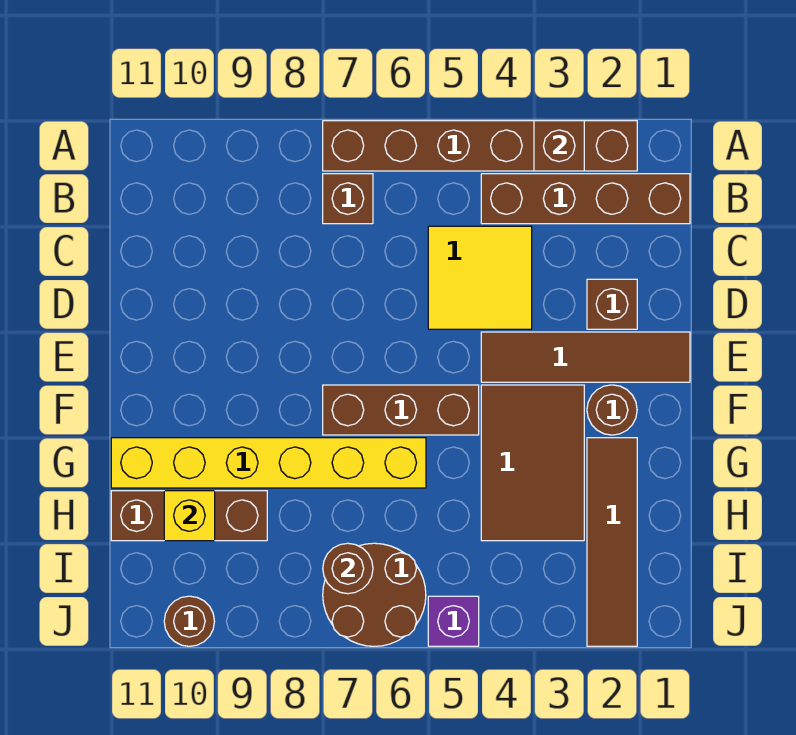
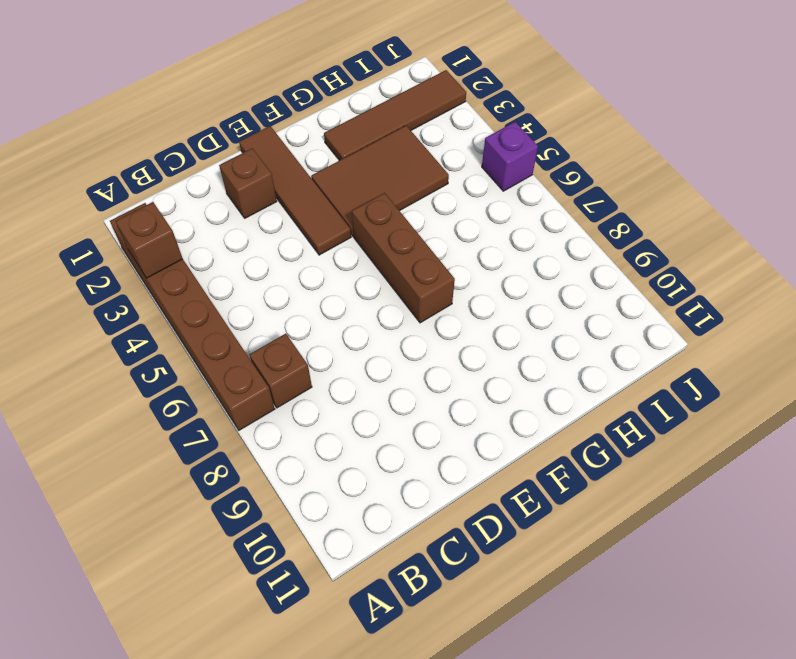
none -> brown 1x4 brick [481,174,690,224]
none -> yellow 2x2 tile [428,226,532,329]
none -> brown 1x1 round brick [587,385,637,435]

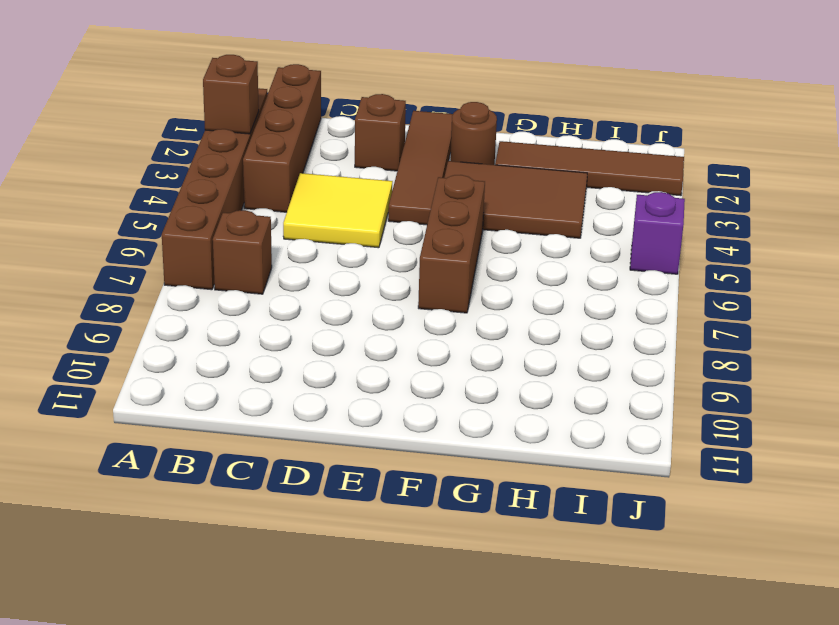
none -> yellow 1x6 brick [111,438,426,488]
none -> brown 1x3 brick [111,491,267,541]
none -> brown 2x2 round brick [323,543,426,646]

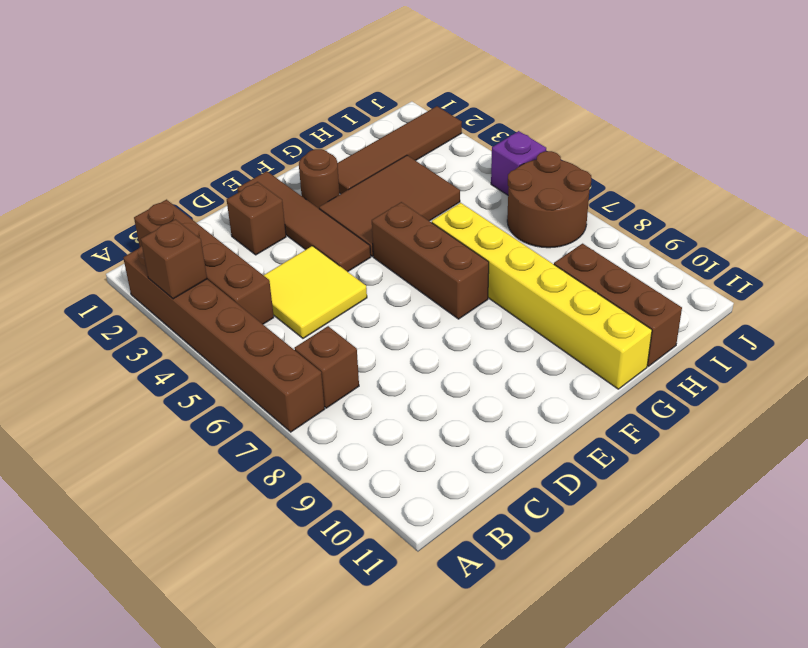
none -> brown 1x1 round brick [164,596,214,646]
none -> yellow 1x1 brick [164,491,215,541]
none -> brown 1x1 round brick [323,543,373,594]

